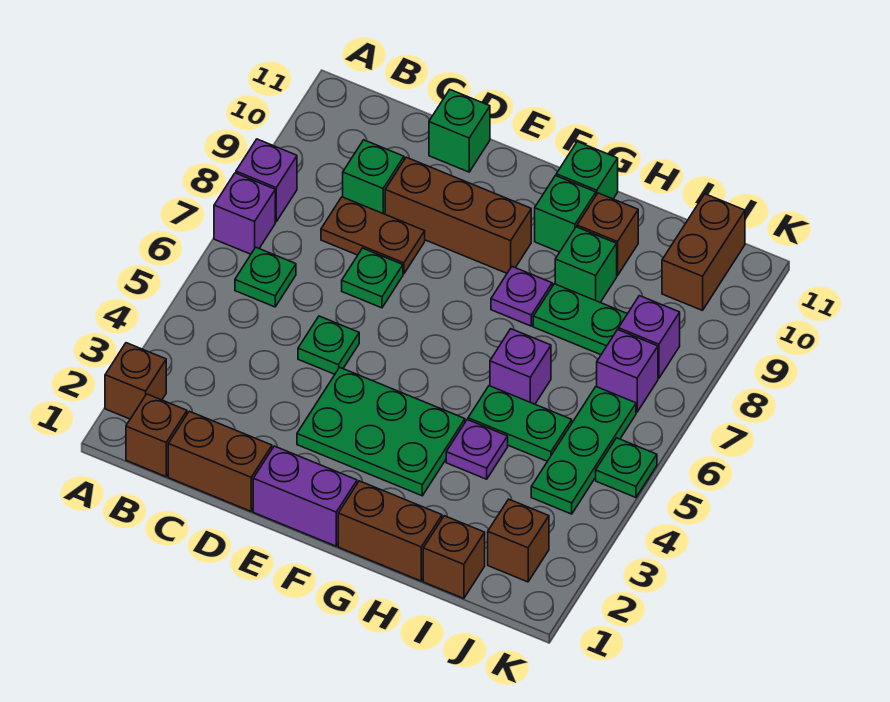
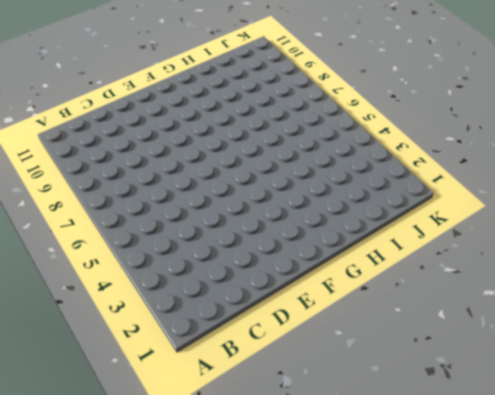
none -> brown 1x1 brick [105,343,166,419]
none -> purple 1x1 brick [214,173,275,254]
none -> purple 1x1 brick [236,139,297,222]
none -> brown 1x1 brick [126,394,187,477]

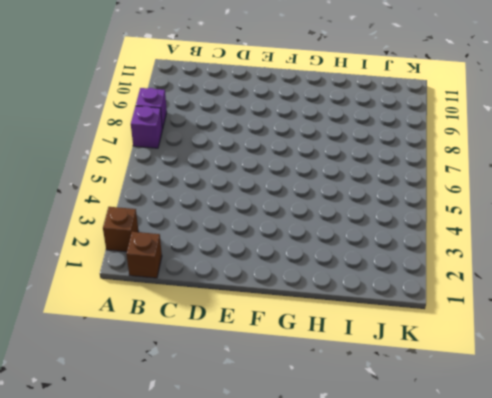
none -> green 1x1 plate [235,247,296,307]
none -> brown 1x2 brick [168,411,272,511]
none -> brown 1x2 plate [321,197,425,274]
none -> green 1x1 brick [343,140,404,214]

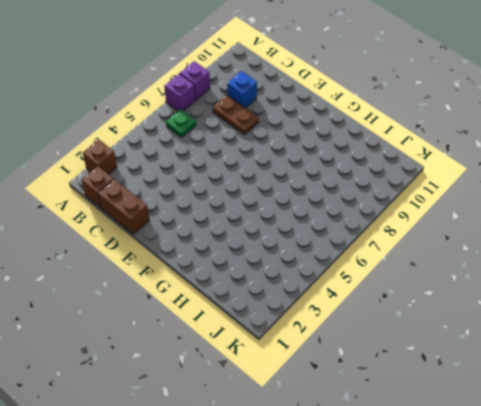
blue 1x1 brick [227,71,257,108] -> green 1x1 brick [343,140,404,214]
none -> green 1x1 plate [298,316,359,374]
none -> green 1x1 plate [342,248,403,308]
none -> brown 1x3 brick [385,157,531,273]
none -> green 1x1 brick [429,90,490,172]

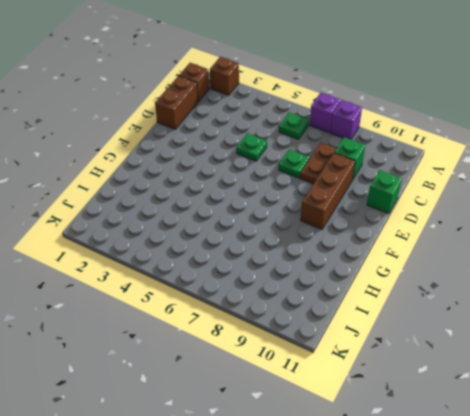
none -> purple 1x2 brick [253,446,357,546]
none -> green 2x3 plate [297,367,465,496]
none -> brown 1x2 brick [338,481,442,581]
none -> purple 1x1 plate [491,267,552,326]

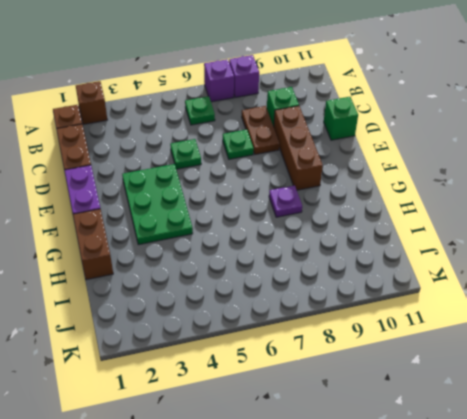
none -> green 1x1 brick [535,176,596,252]
none -> green 1x1 brick [556,142,618,199]
none -> purple 1x1 plate [446,420,508,479]
none -> green 1x2 plate [468,386,572,461]

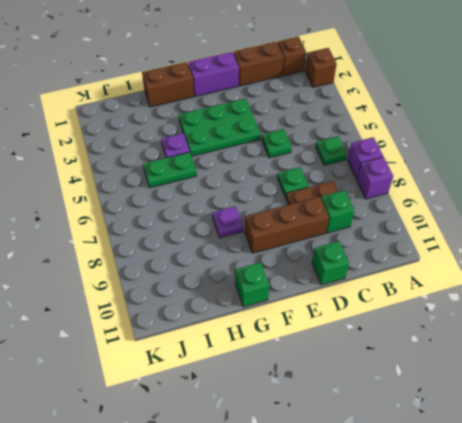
none -> green 1x1 brick [535,176,596,252]
none -> purple 1x1 brick [490,329,551,404]
none -> green 1x2 plate [533,284,627,355]
none -> green 1x1 brick [555,227,617,302]

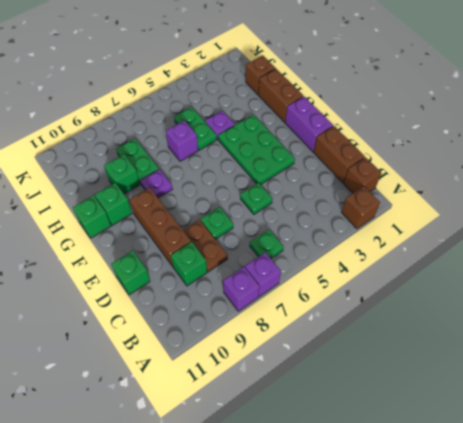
none -> brown 1x1 brick [577,193,638,276]
none -> brown 1x1 brick [488,499,549,582]
none -> green 1x3 plate [531,387,636,514]
none -> purple 1x1 brick [597,330,658,412]

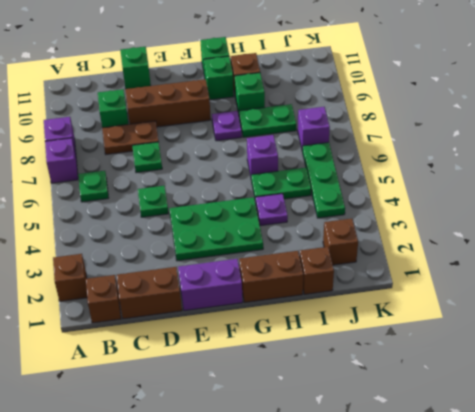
none -> purple 1x1 brick [619,296,680,378]
none -> brown 1x2 brick [662,194,745,311]
none -> green 1x1 plate [596,438,657,498]

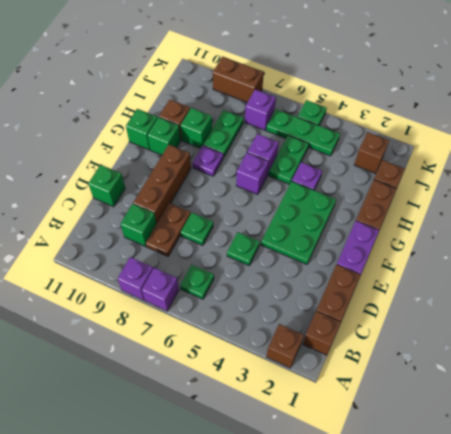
purple 1x1 brick [236,153,269,195] -> purple 1x1 brick moved to [619,296,680,378]
brown 1x2 brick [213,57,264,103] -> brown 1x2 brick moved to [662,194,745,311]

